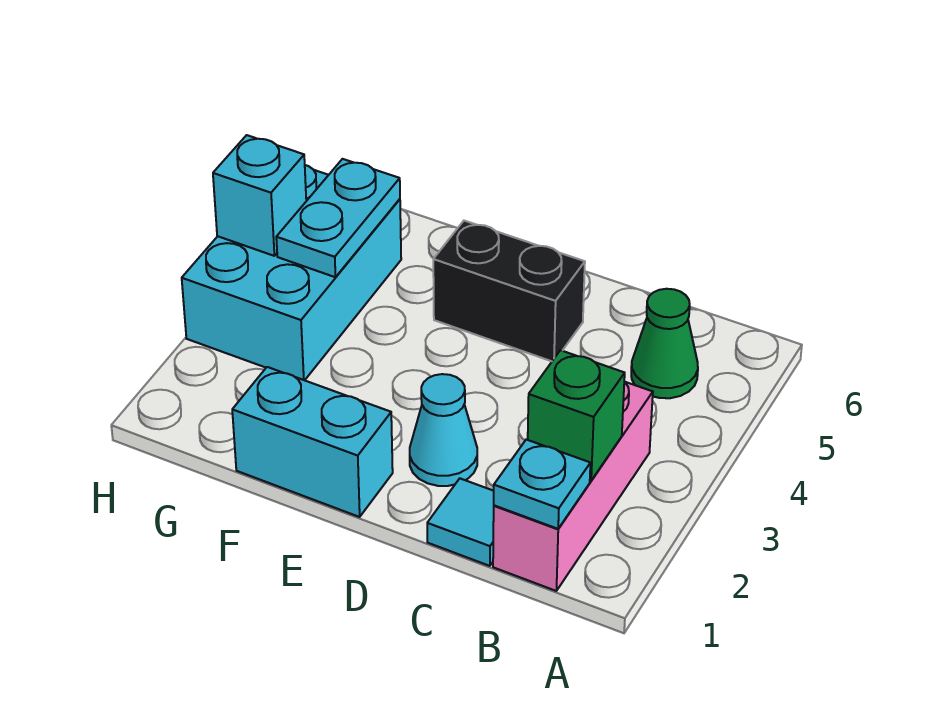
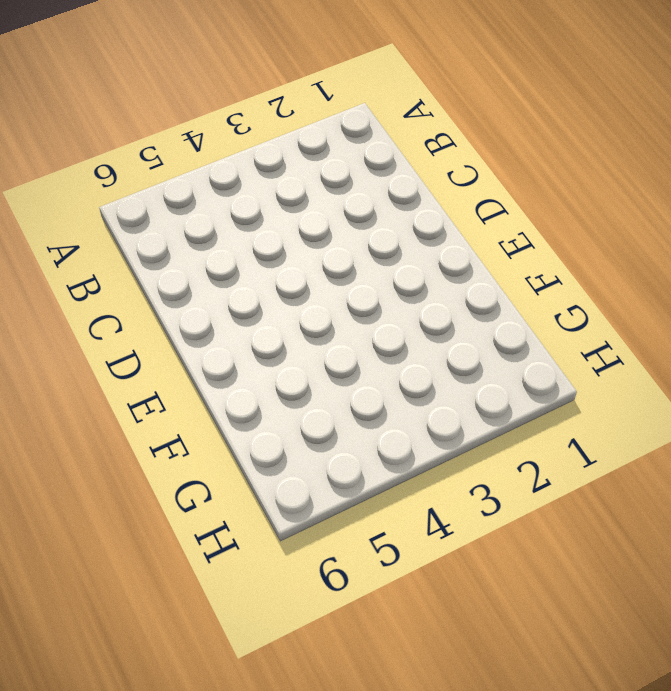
none -> pink 1x3 brick [493,382,653,591]
none -> green 1x1 cone [631,289,698,398]

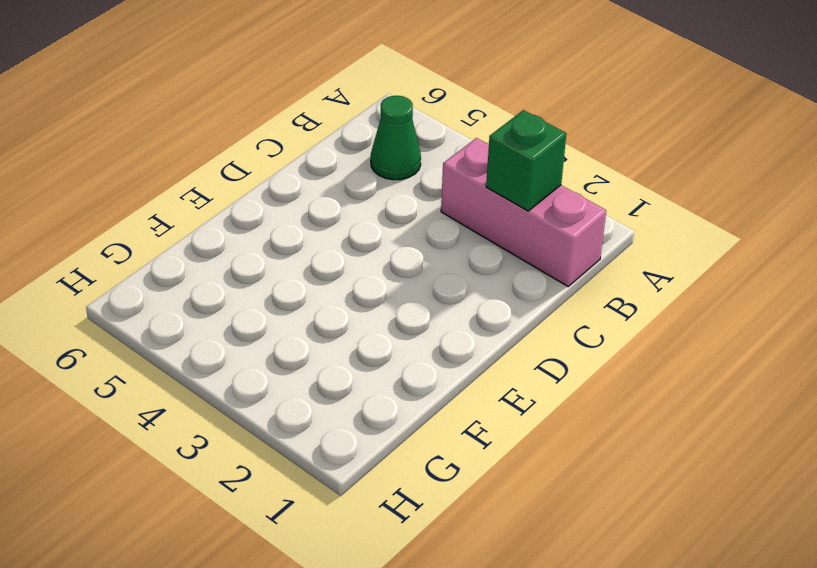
none -> cyan 1x1 tile [427,479,494,566]
none -> cyan 1x1 cone [410,374,477,486]

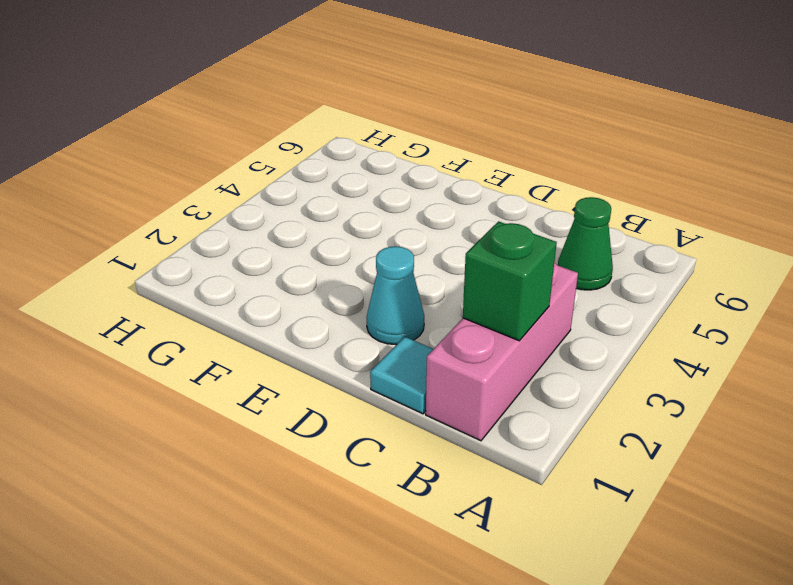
none -> black 1x2 brick [433,221,585,361]
none -> cyan 1x2 brick [232,367,393,517]

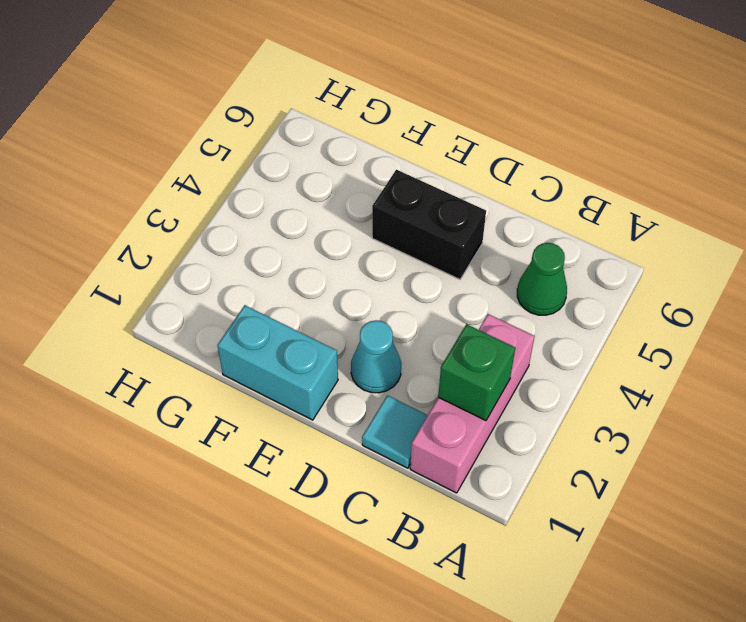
none -> cyan 2x3 brick [182,165,401,380]
none -> cyan 1x1 plate [494,440,590,529]

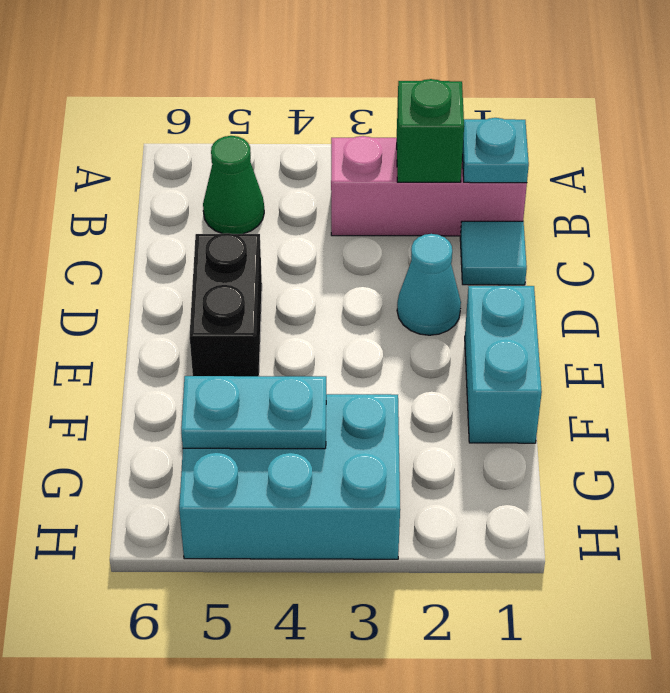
none -> cyan 1x1 brick [213,135,306,256]

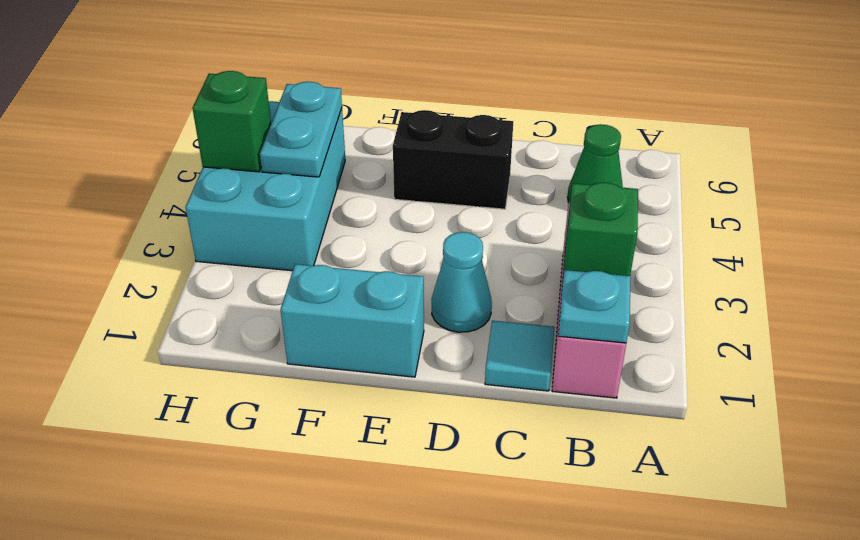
green 1x1 brick [192,71,271,172] -> cyan 1x1 brick [213,135,306,256]

